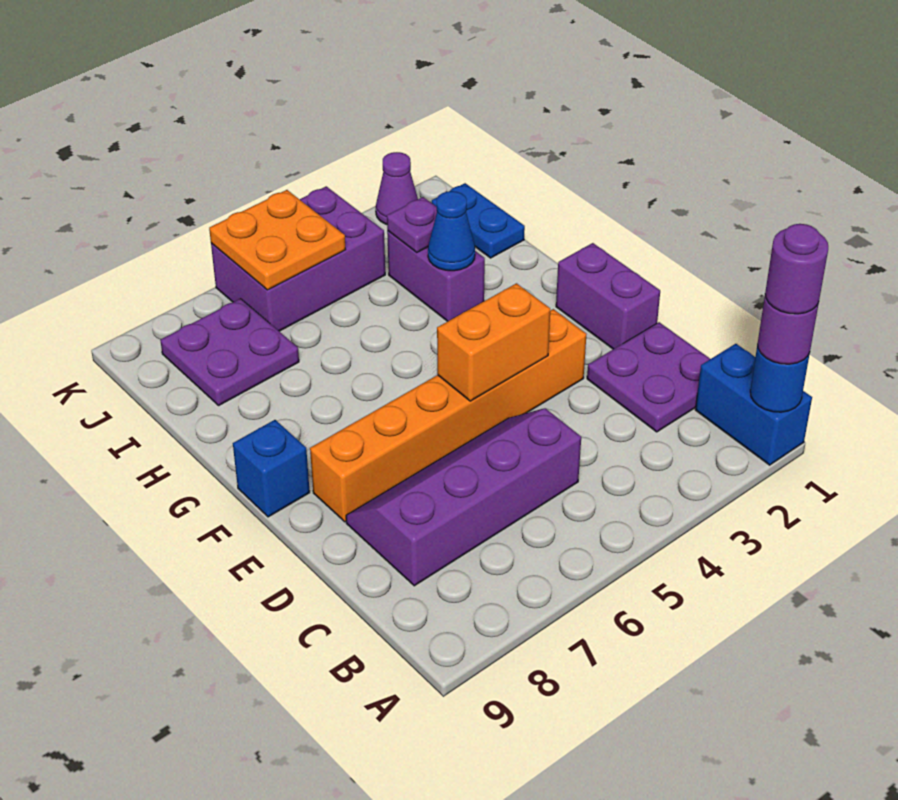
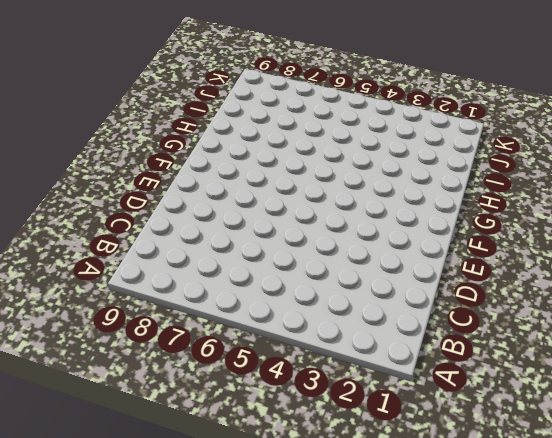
none -> blue 1x2 brick [695,344,812,465]
none -> purple 2x2 plate [587,322,710,432]
none -> purple 2x4 slope [346,408,581,586]

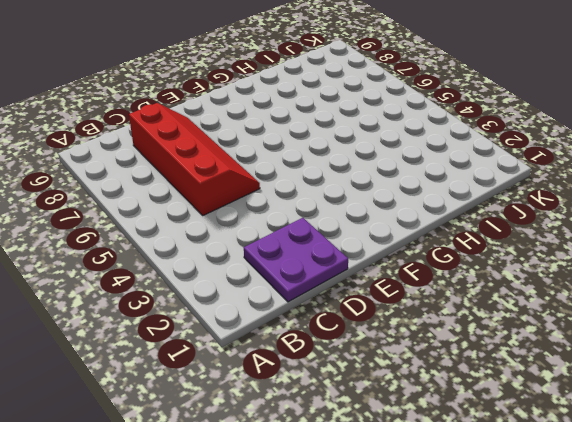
red 2x4 slope [129,103,260,215] -> purple 2x4 slope [346,408,581,586]
none -> blue 1x2 brick [695,344,812,465]
none -> purple 1x2 brick [556,243,660,349]
none -> orange 1x6 brick [310,309,586,522]

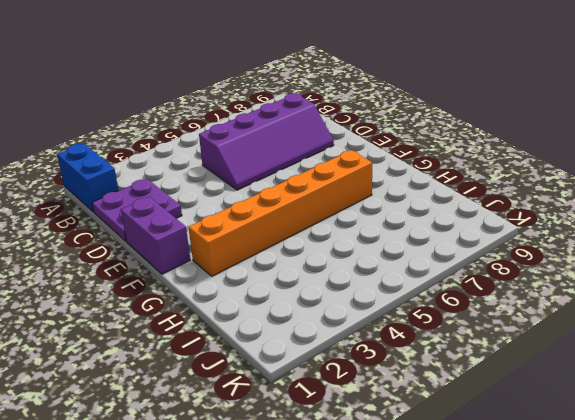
orange 1x6 brick [188,150,372,276] -> orange 1x6 brick moved to [310,309,586,522]
none -> blue 1x1 brick [233,420,310,517]
none -> purple 1x2 brick [387,231,485,321]
none -> blue 1x2 plate [432,183,525,258]

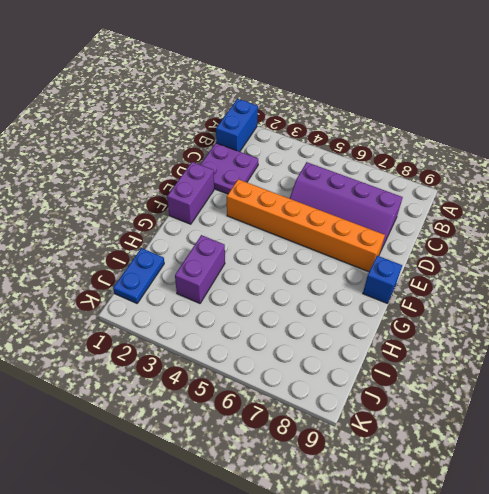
none -> purple 2x2 plate [160,299,299,405]
none -> purple 2x3 brick [211,186,385,331]
none -> purple 1x1 cone [376,152,418,225]

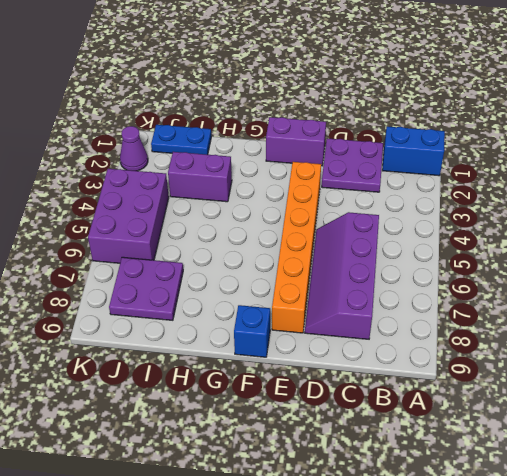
none -> blue 1x1 round brick [750,344,810,412]
none -> orange 1x2 brick [437,283,550,401]
none -> blue 1x1 cone [428,191,475,271]

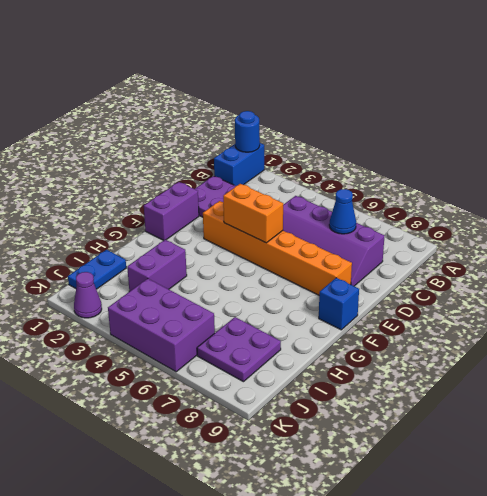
blue 1x1 cone [329,189,356,234] -> blue 1x1 cone moved to [428,191,475,271]
none -> purple 1x1 plate [387,197,437,253]
none -> orange 2x2 plate [209,190,346,290]
none -> purple 1x1 round brick [758,295,819,364]

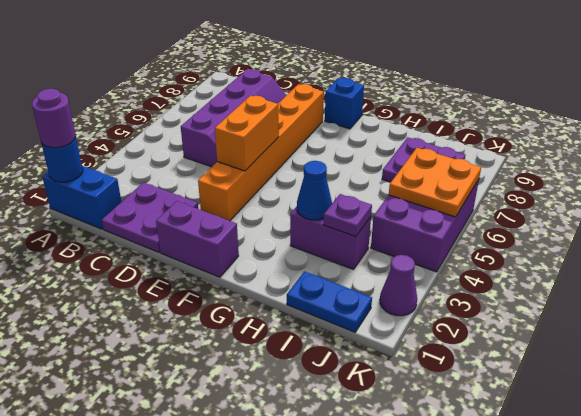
none -> purple 1x1 round brick [765,224,828,314]

